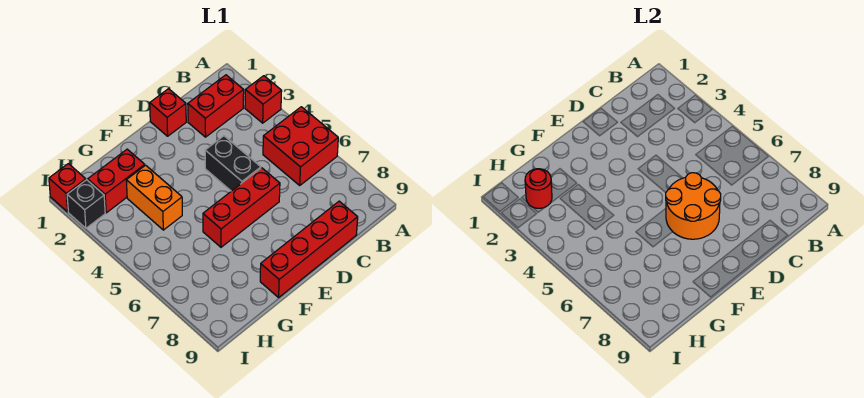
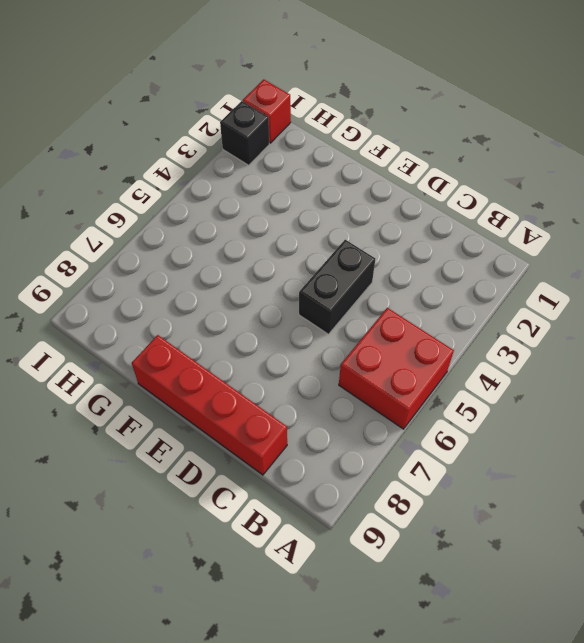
none -> red 1x1 brick [245,76,282,123]
none -> red 1x2 brick [188,75,244,137]
none -> red 1x1 brick [150,89,186,136]

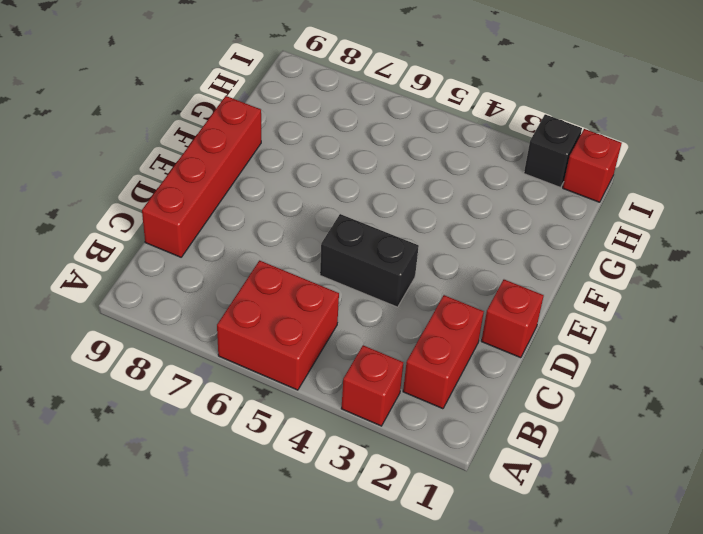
none -> red 1x3 brick [203,168,280,247]
none -> red 1x2 brick [88,149,145,213]
none -> orange 1x2 brick [126,165,182,230]

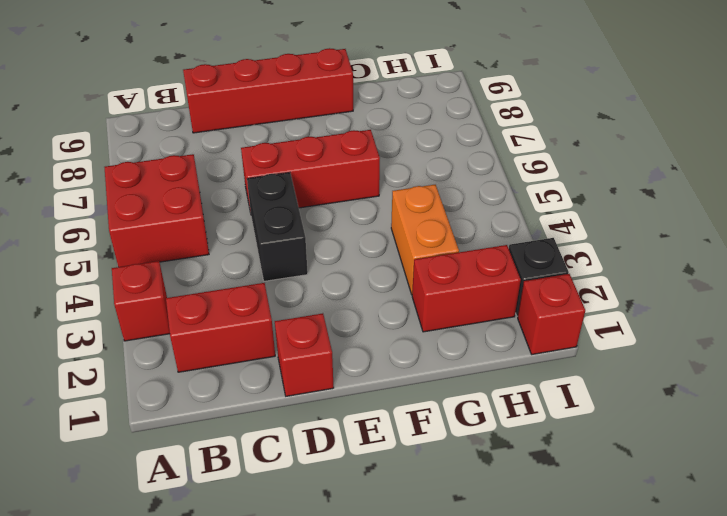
none -> orange 2x2 round brick [666,173,721,239]
none -> red 1x1 round brick [525,169,552,208]

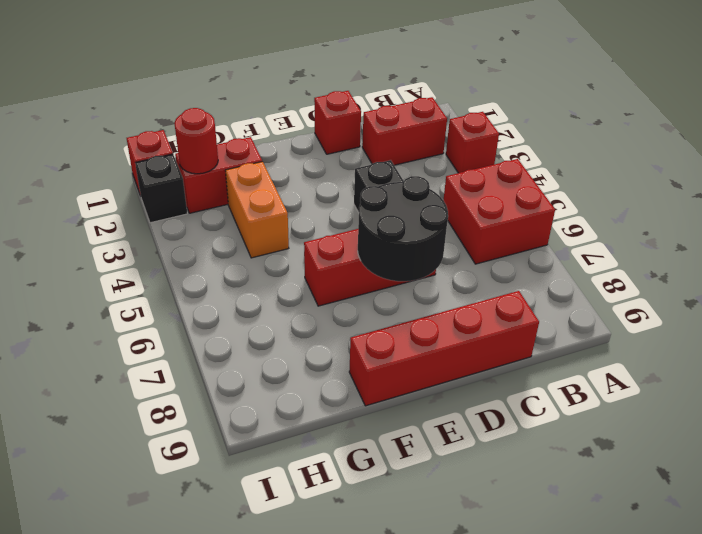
black 2x2 round brick [358,176,448,281] -> orange 2x2 round brick [666,173,721,239]

